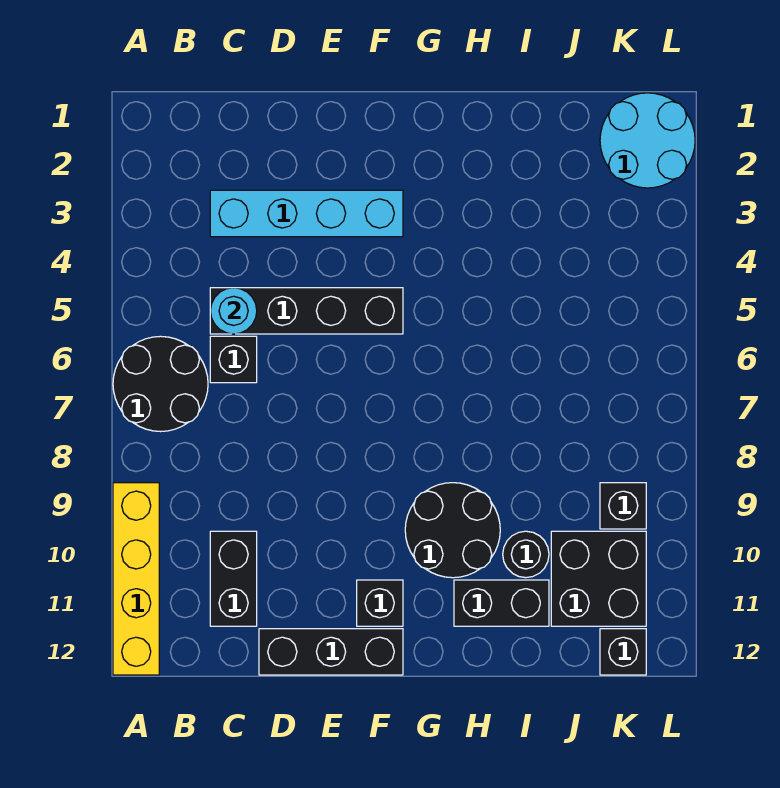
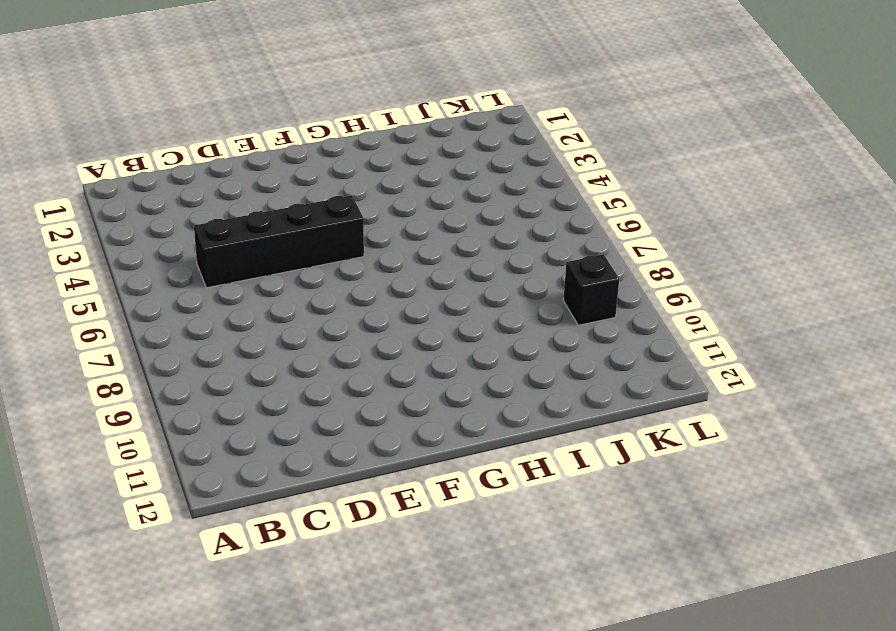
none -> black 2x2 round brick [113,336,208,432]
none -> yellow 1x4 brick [113,483,159,675]
none -> cyan 1x4 brick [210,190,403,237]

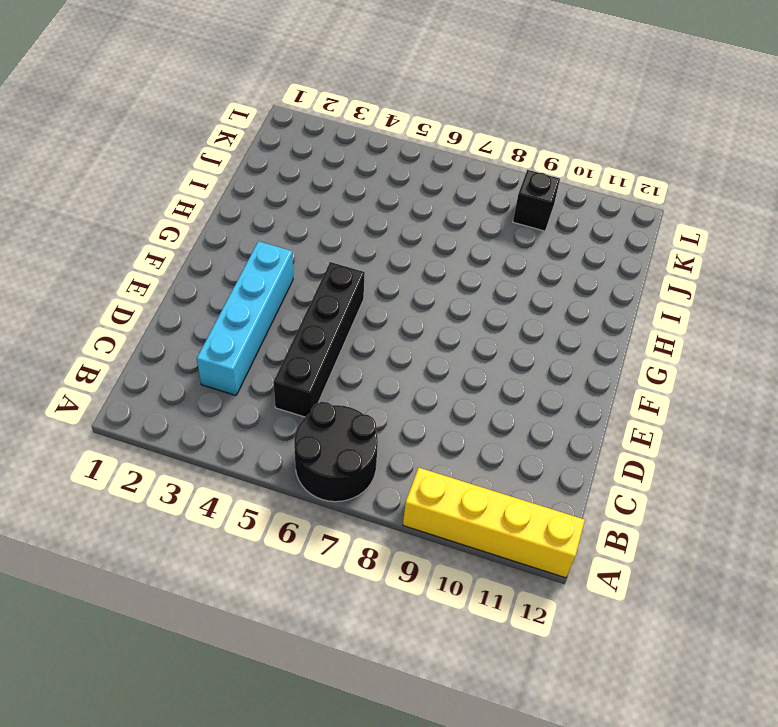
none -> black 1x1 brick [210,336,257,383]
none -> black 1x2 brick [210,531,257,626]
none -> black 1x3 brick [259,629,403,675]

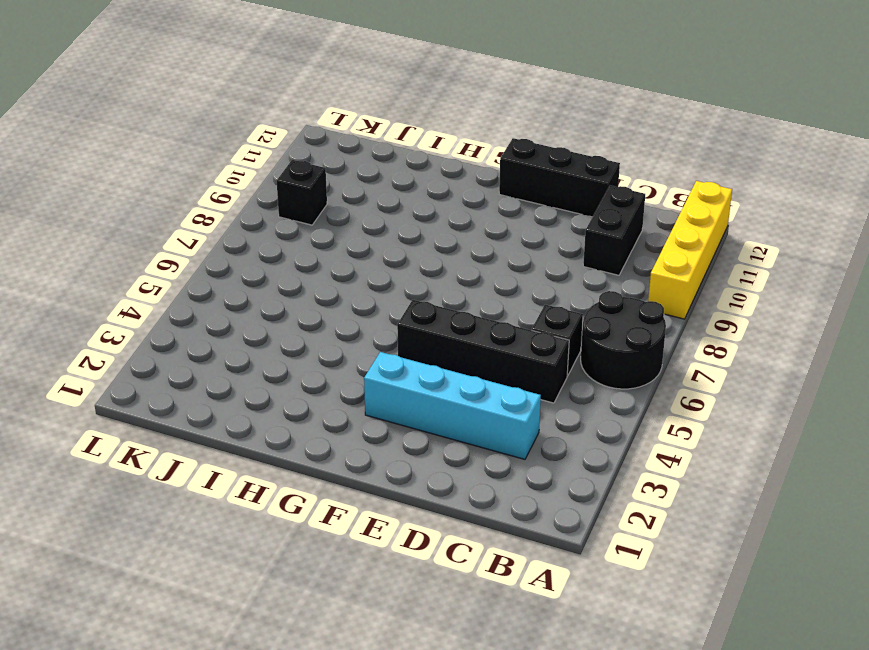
none -> black 1x1 brick [357,580,403,626]
none -> black 2x2 round brick [405,483,500,578]
none -> black 1x2 brick [454,580,549,626]

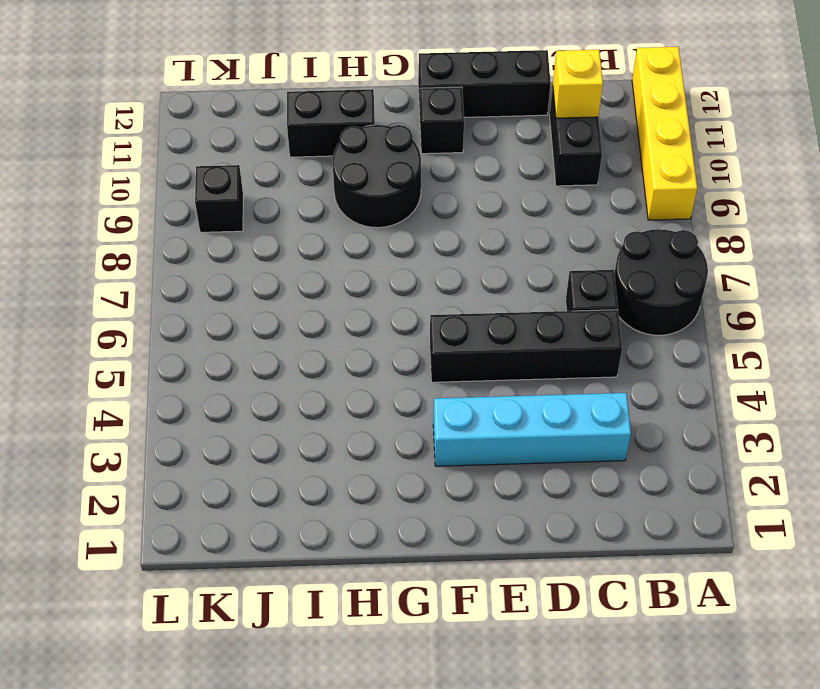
yellow 1x1 brick [553,50,603,118] -> none
none -> black 1x1 round brick [503,531,549,578]
none -> black 2x2 brick [551,531,646,626]
none -> cyan 2x2 round brick [600,93,695,188]

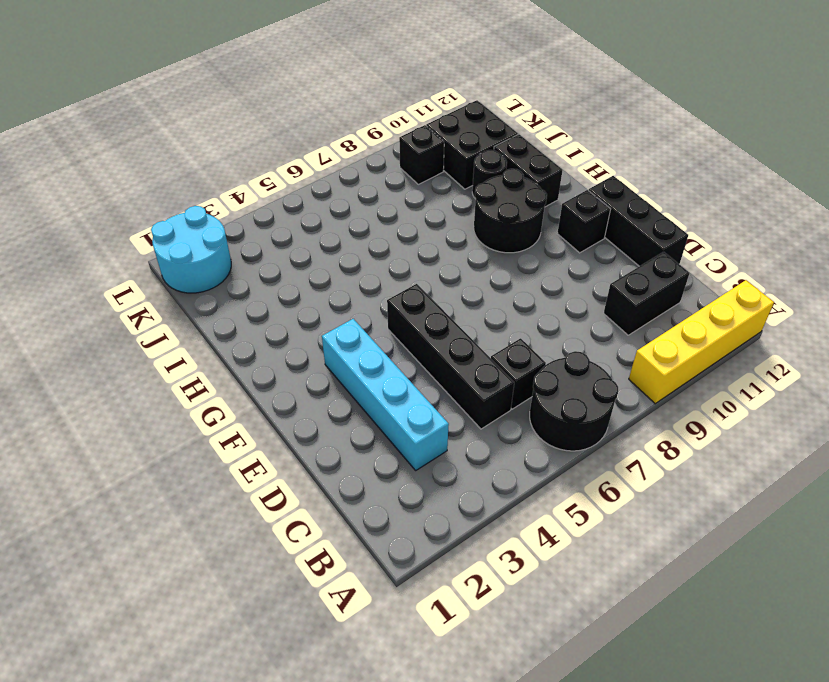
none -> black 1x1 brick [600,629,646,675]
none -> cyan 1x1 round brick [210,288,257,334]

